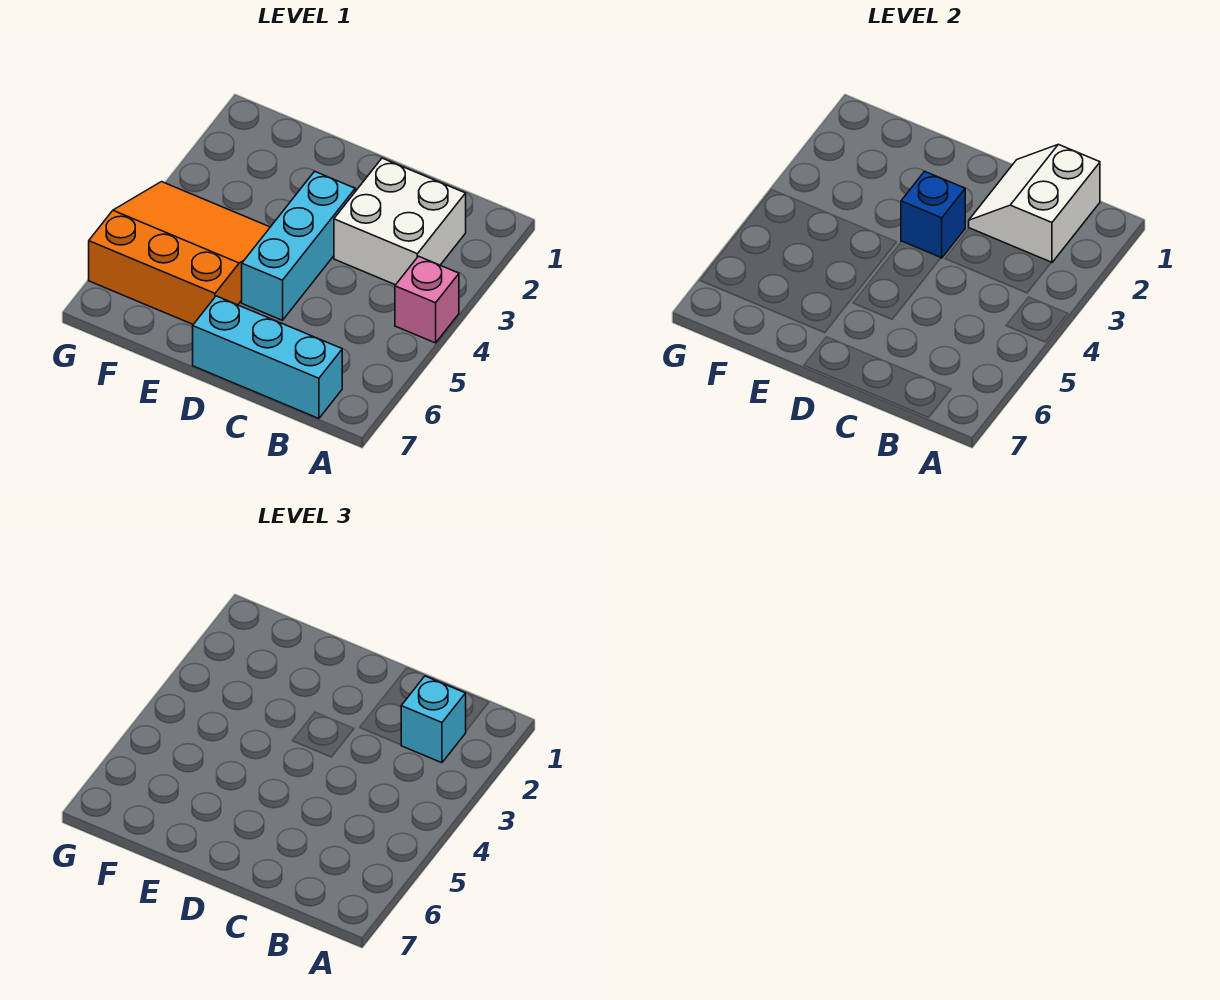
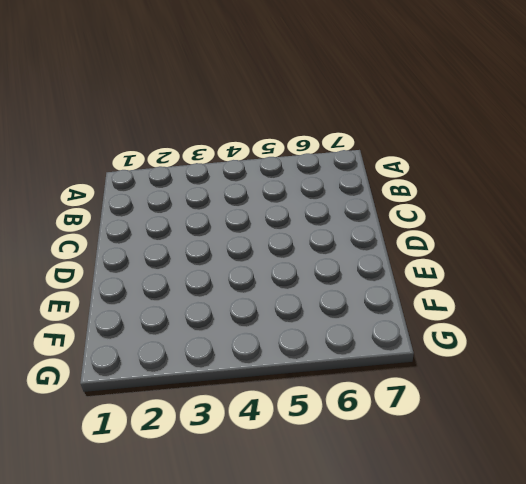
none -> pink 1x1 brick [395,256,459,343]
none -> white 2x2 brick [334,158,466,285]

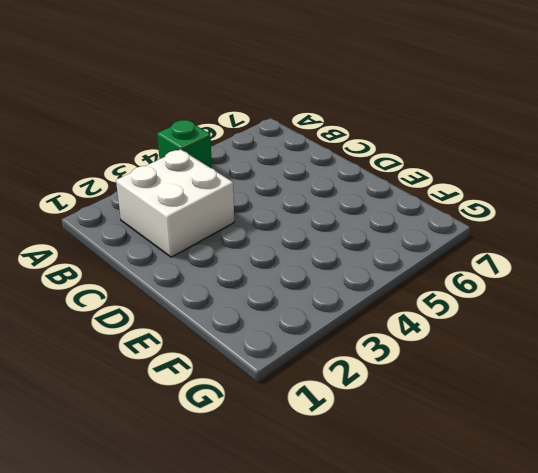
green 1x1 brick [157,120,212,168] -> pink 1x1 brick [395,256,459,343]
none -> cyan 1x3 brick [193,296,342,418]
none -> cyan 1x3 brick [242,171,355,320]

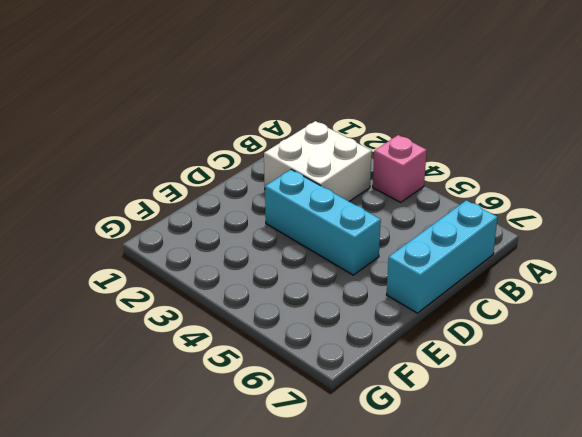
none -> orange 3x3 slope [89,182,270,324]
none -> white 2x2 slope [969,144,1100,263]

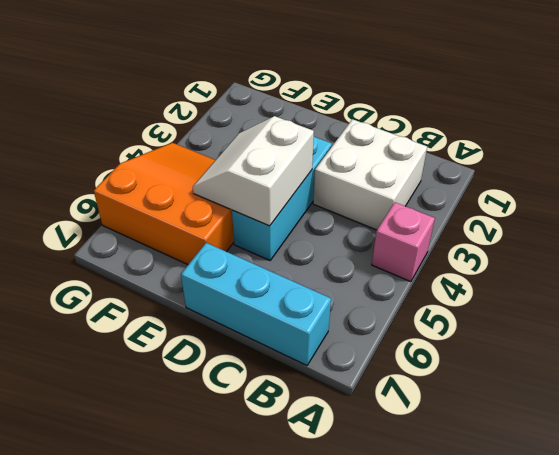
white 2x2 slope [193,116,314,226] -> white 2x2 slope moved to [969,144,1100,263]
none -> blue 1x1 brick [901,171,965,258]
none -> cyan 1x1 brick [401,676,466,763]

